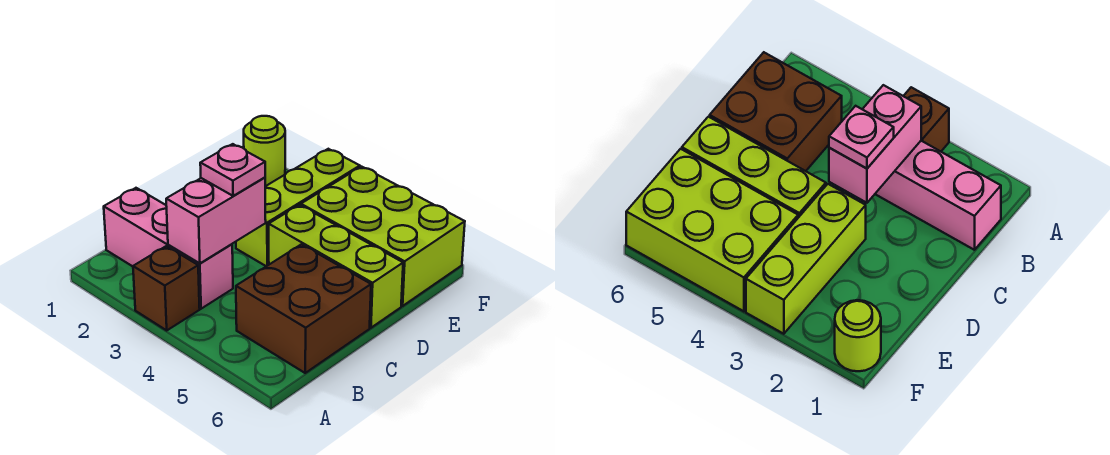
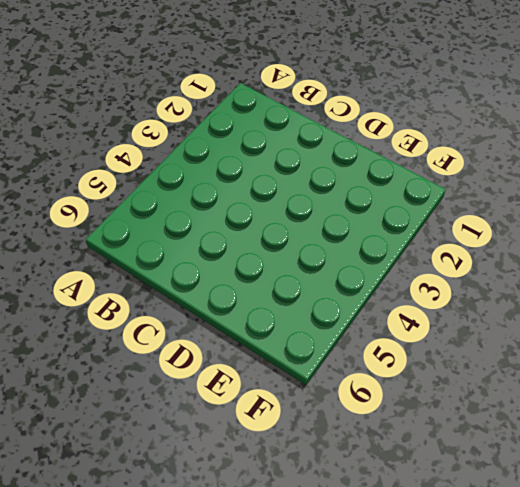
none -> brown 1x1 brick [133,246,200,330]
none -> pink 1x3 brick [104,188,233,309]

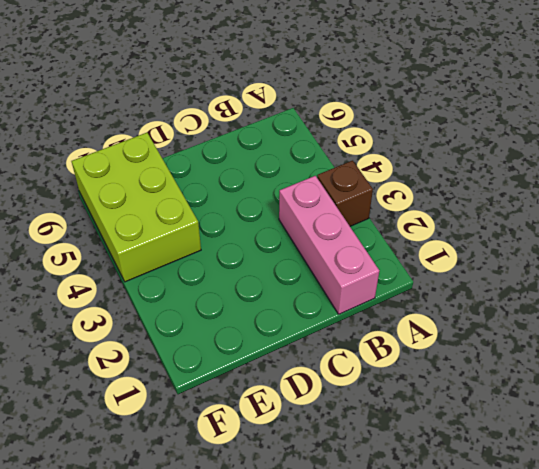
none -> brown 2x2 brick [236,244,371,373]
none -> lime 1x3 brick [236,149,360,266]

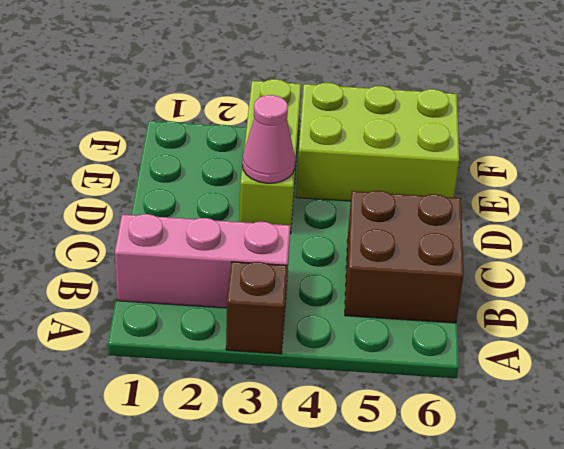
pink 1x1 cone [242,95,295,183] -> none
none -> lime 1x3 brick [269,205,403,328]
none -> lime 1x1 round brick [244,116,285,186]

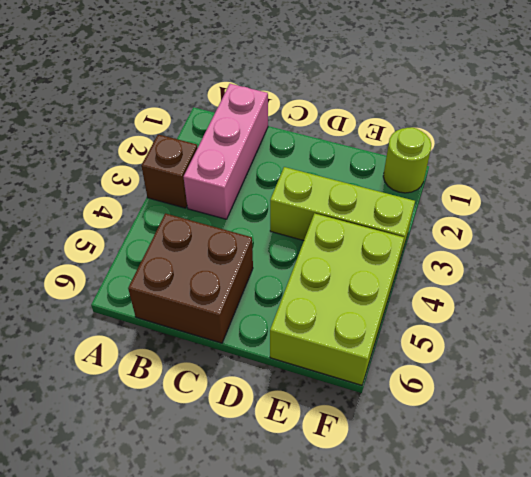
none -> lime 1x3 brick [269,205,403,328]
none -> pink 1x2 brick [166,177,266,263]

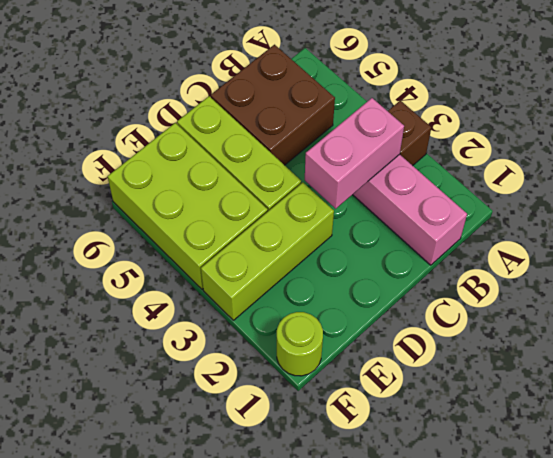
none -> pink 1x1 plate [200,144,265,196]

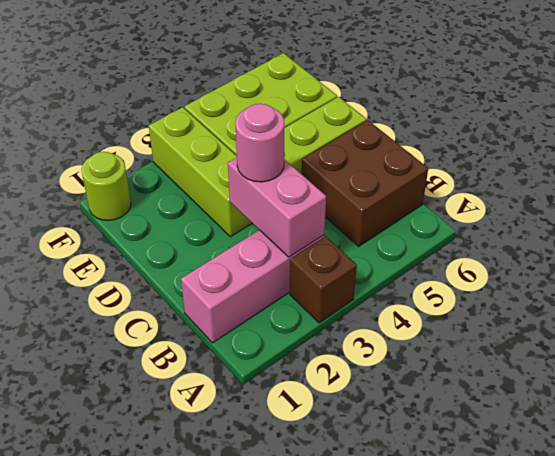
pink 1x1 round brick [235,104,284,182] -> pink 1x1 plate [200,144,265,196]

